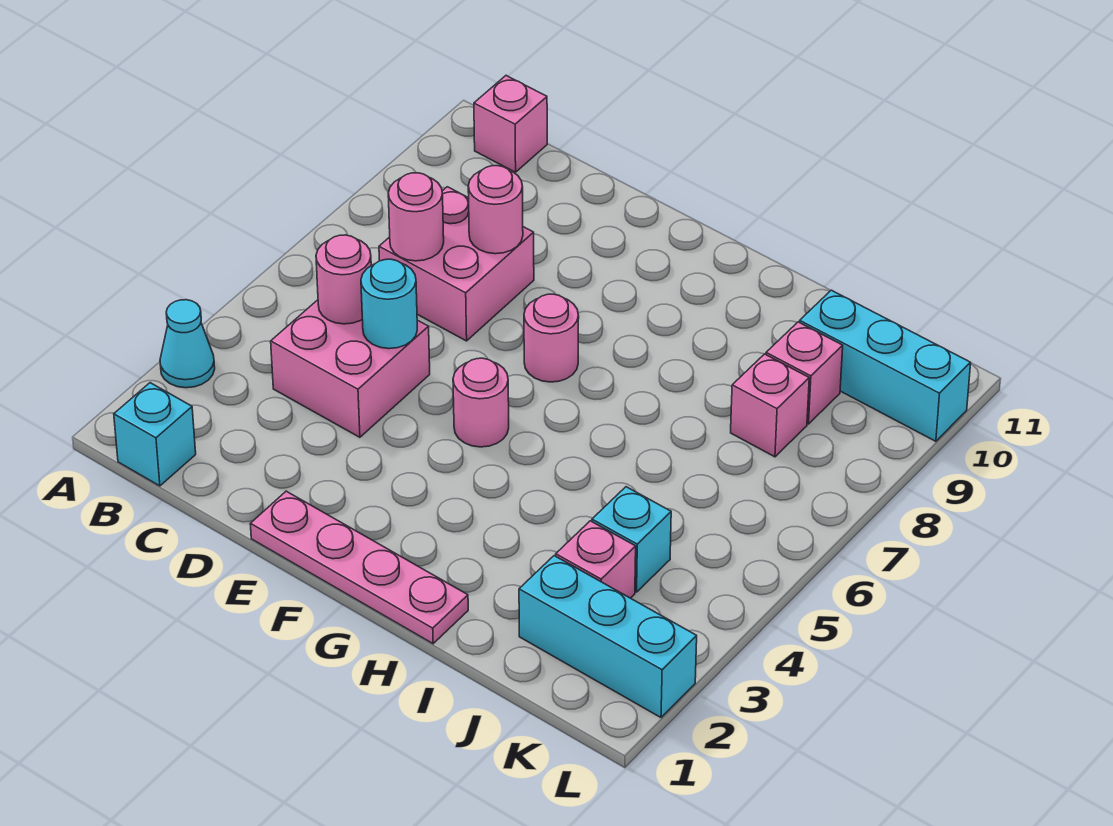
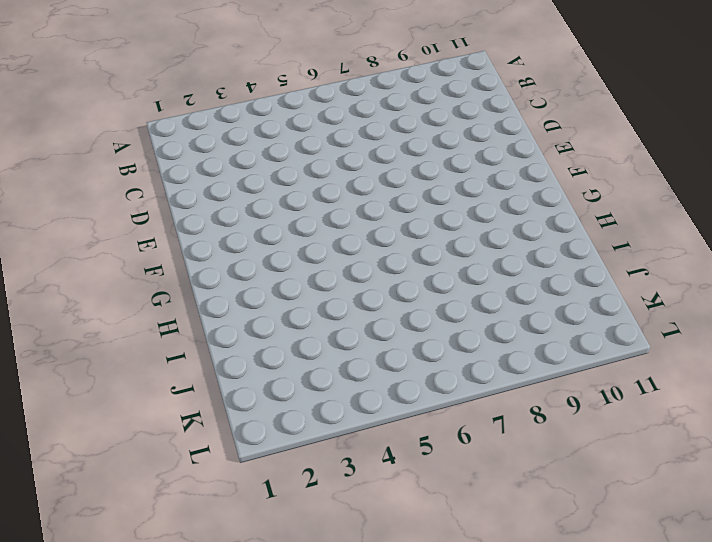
none -> cyan 1x1 cone [160,300,215,388]
none -> cyan 1x1 brick [114,383,196,486]
none -> pink 1x1 brick [474,76,547,172]

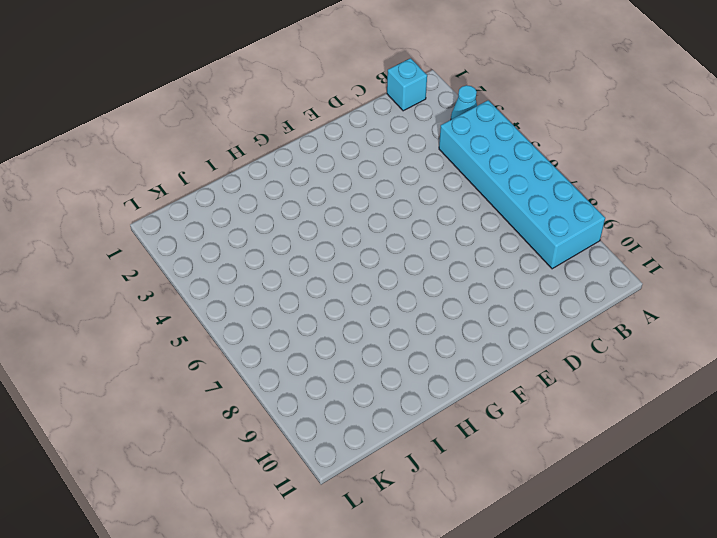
cyan 2x6 brick [439,100,605,269] -> none
none -> pink 1x1 brick [474,76,547,172]
none -> pink 2x2 brick [271,300,430,437]
none -> pink 2x2 brick [379,187,534,341]

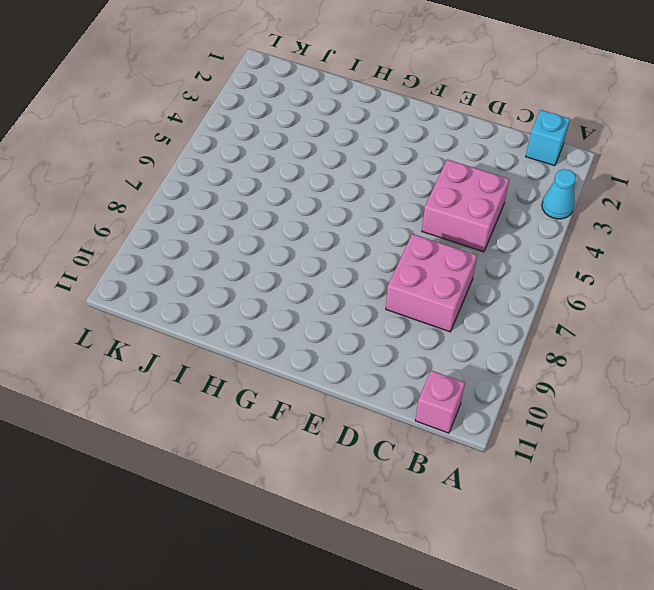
none -> pink 1x4 plate [250,491,468,644]
none -> pink 1x1 round brick [453,358,509,447]
none -> pink 1x1 round brick [524,294,579,382]

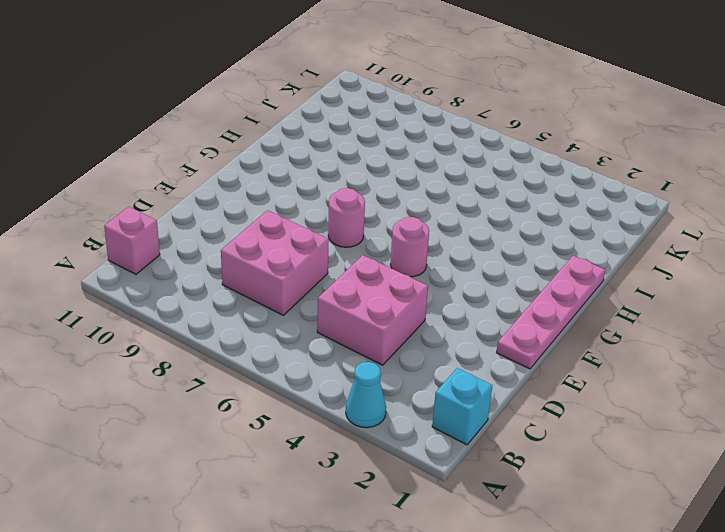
none -> cyan 1x3 brick [519,556,697,717]
none -> pink 1x1 brick [556,521,636,598]
none -> cyan 1x1 brick [592,487,671,592]

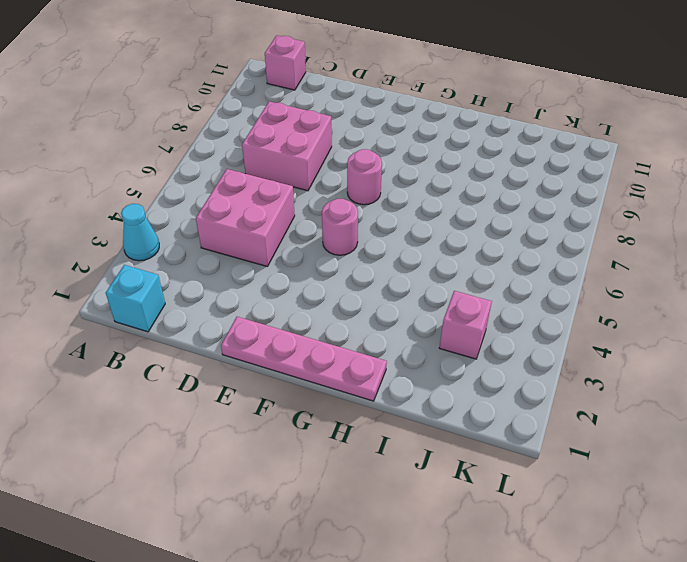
none -> cyan 1x3 brick [519,556,697,717]
none -> cyan 1x1 brick [592,487,671,592]
none -> pink 1x1 brick [731,354,809,457]

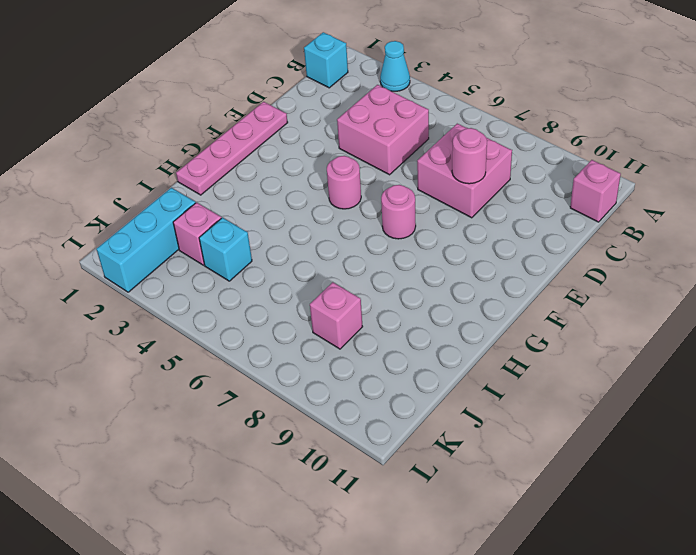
none -> pink 1x1 brick [766,322,843,424]
none -> cyan 1x3 brick [800,290,971,441]
none -> pink 1x1 round brick [316,235,371,324]

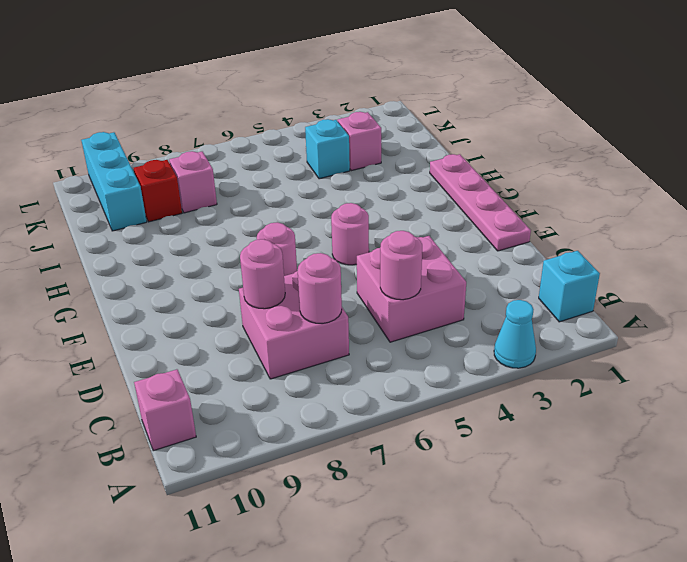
red 1x1 brick [134,160,182,222] -> pink 1x1 brick [766,322,843,424]
none -> cyan 1x3 brick [519,556,697,717]
none -> cyan 1x1 round brick [361,259,417,349]

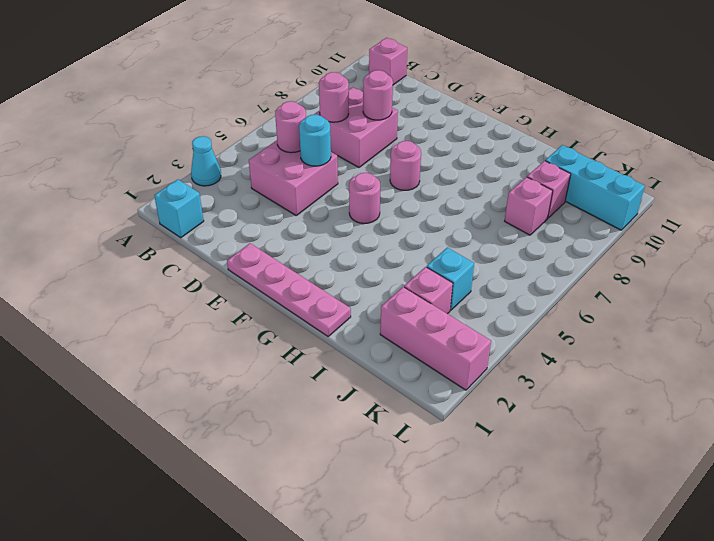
pink 1x3 brick [380,287,491,390] -> cyan 1x3 brick [519,556,697,717]

